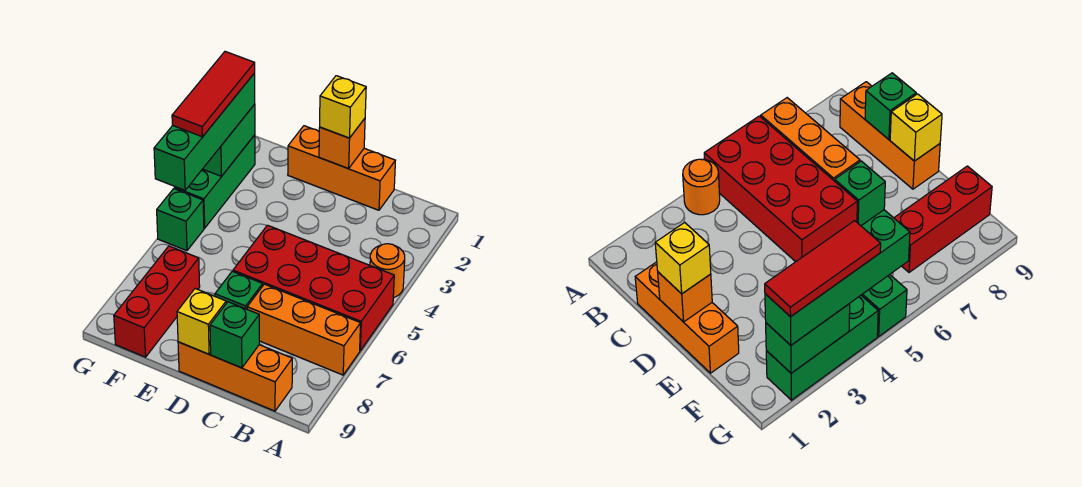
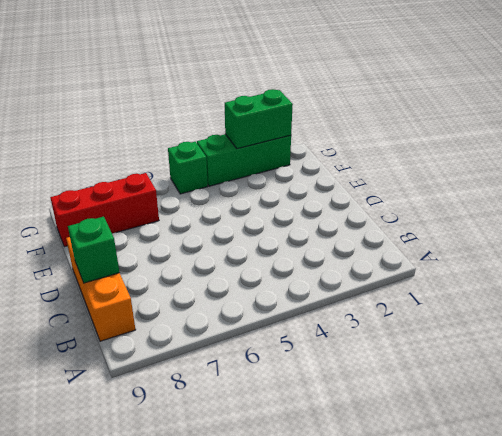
none -> orange 1x1 round brick [370,244,405,298]
none -> red 2x4 brick [233,225,394,351]
none -> orange 1x3 brick [247,284,361,375]

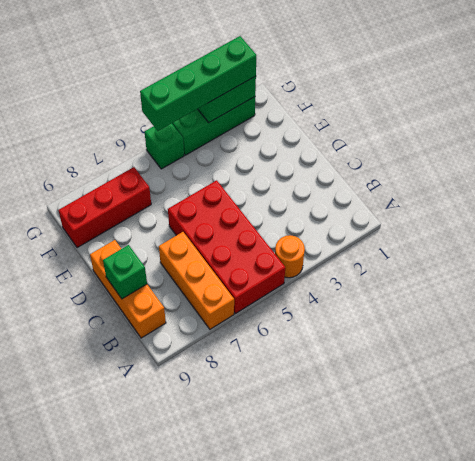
none -> orange 1x3 brick [288,126,395,210]
none -> green 1x1 brick [215,271,263,309]
none -> orange 1x1 brick [319,119,365,169]

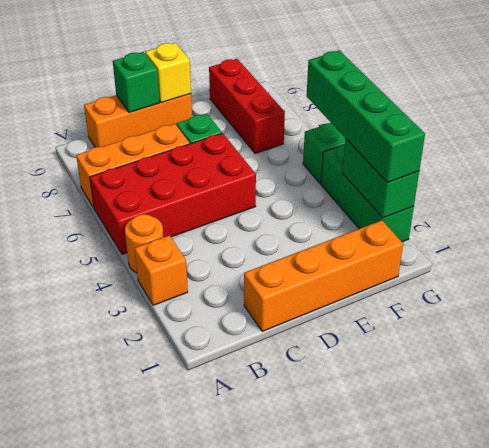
orange 1x1 brick [135,235,188,305] -> orange 1x1 brick moved to [319,119,365,169]
orange 1x4 brick [244,220,403,331] -> orange 1x3 brick [288,126,395,210]
none -> yellow 1x1 brick [320,76,366,138]
none -> red 1x3 tile [172,52,255,137]

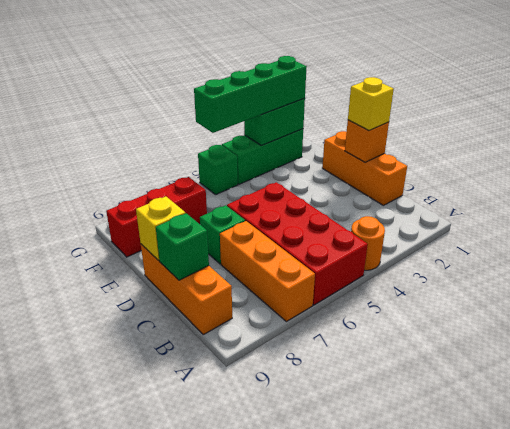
none -> red 1x3 tile [172,52,255,137]

